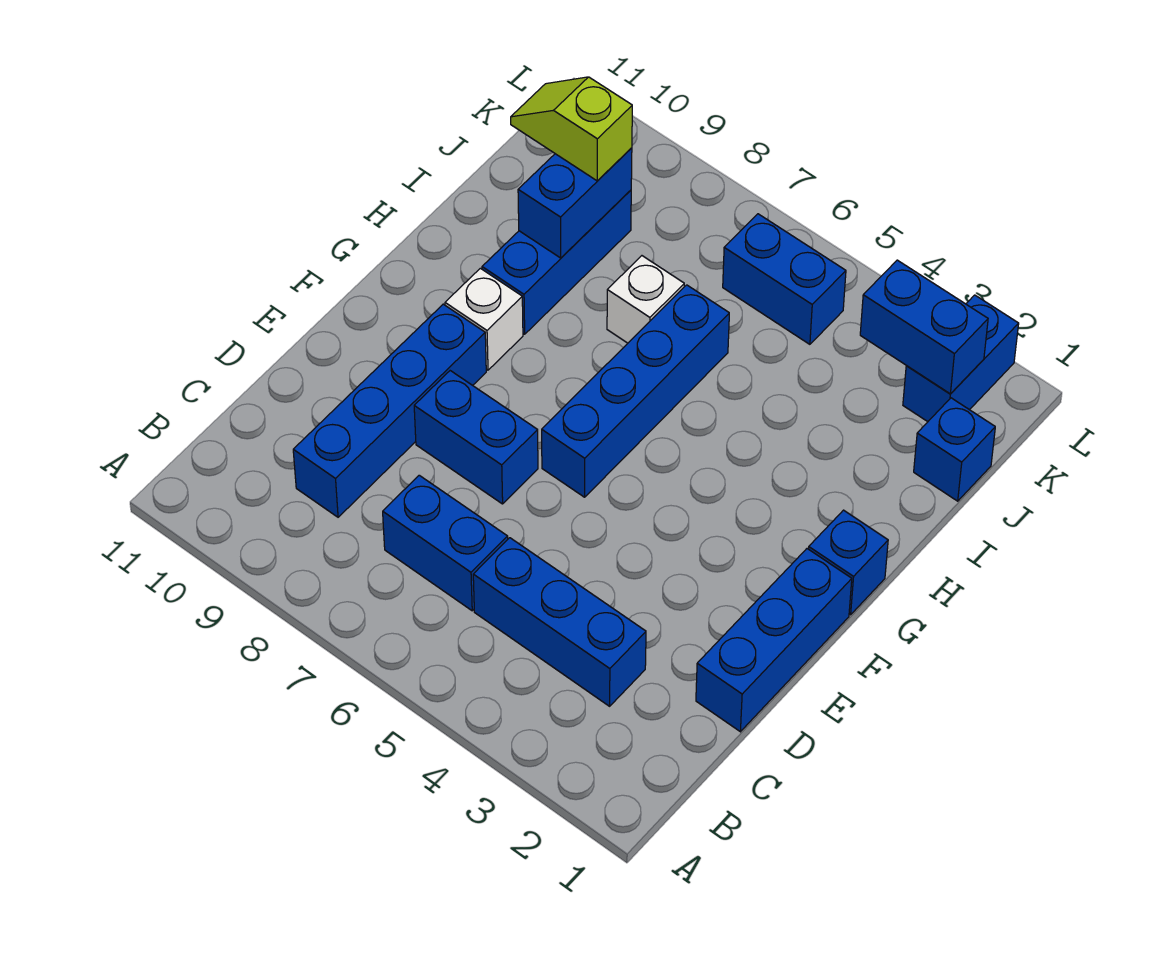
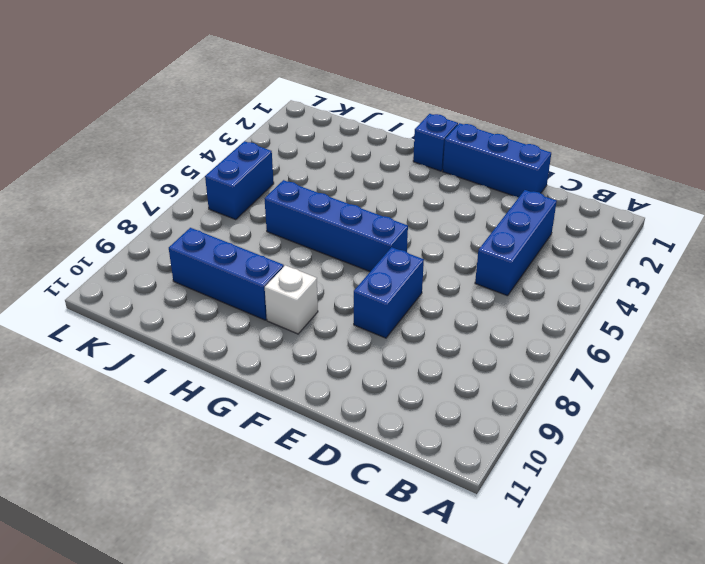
none -> blue 1x2 brick [383,475,508,611]
none -> blue 1x4 brick [293,304,486,517]
none -> white 1x1 brick [607,256,684,343]

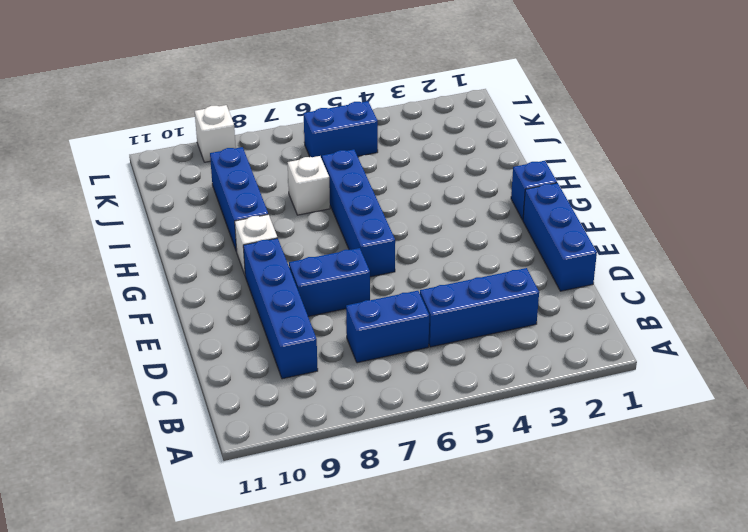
white 1x1 brick [195,105,236,162] -> none
none -> blue 1x1 brick [914,398,995,501]
none -> blue 1x2 brick [903,295,1019,422]
none -> blue 1x2 brick [518,148,632,258]

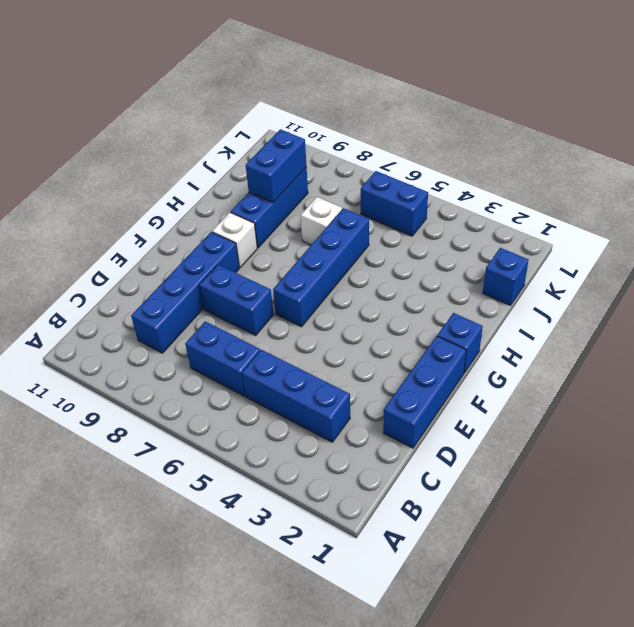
none -> blue 1x2 brick [903,295,1019,422]
none -> blue 1x2 brick [860,260,988,394]
none -> lime 1x2 slope [511,77,632,181]

